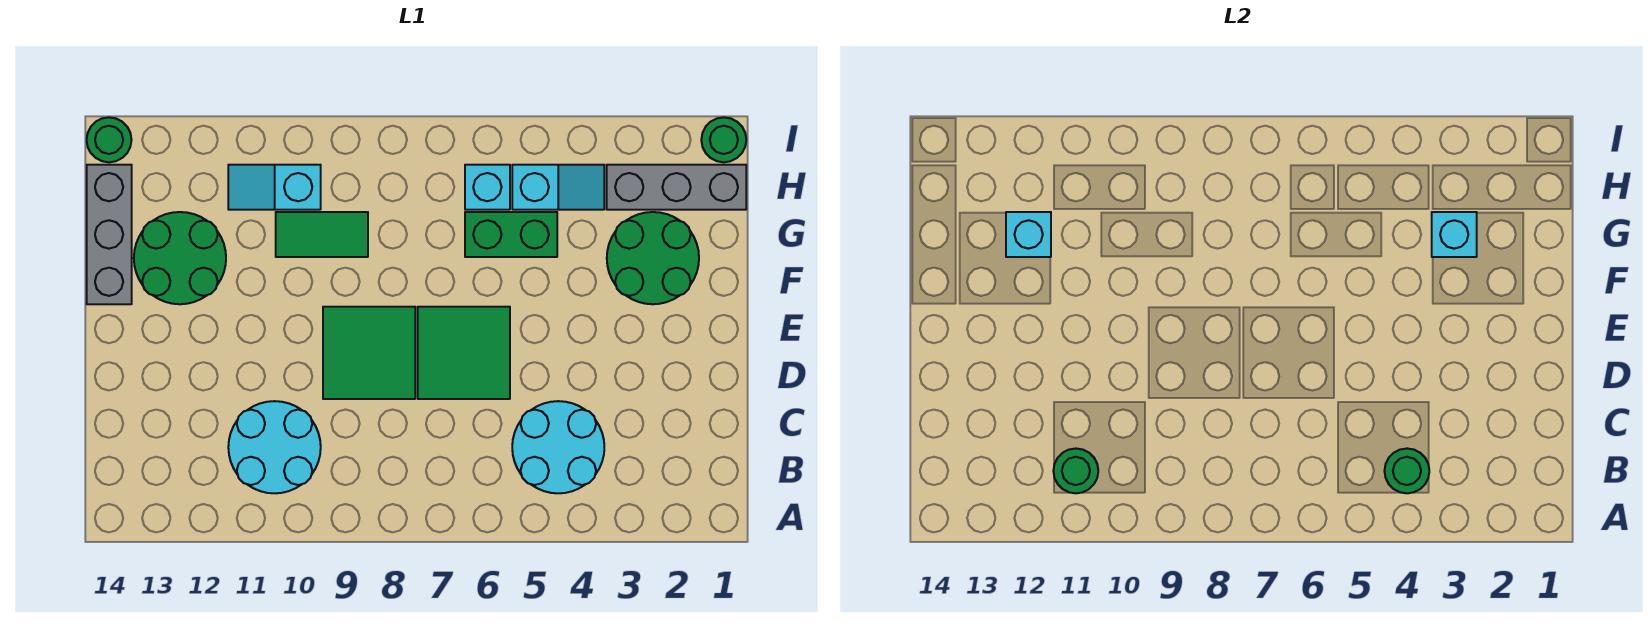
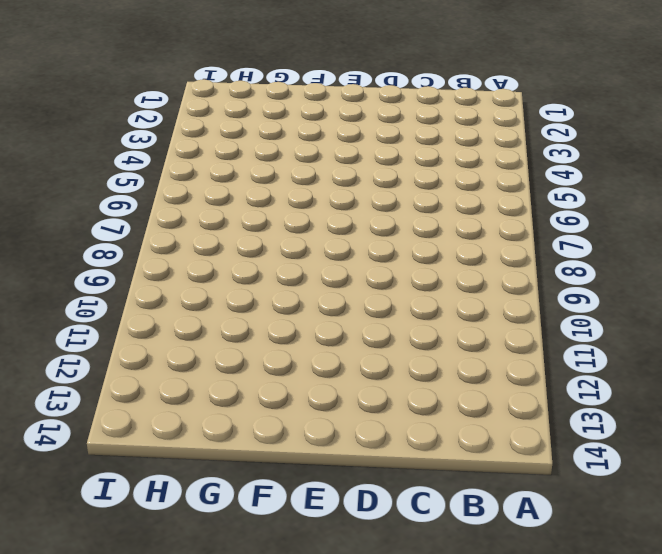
none -> cyan 2x2 round brick [512,401,604,493]
none -> cyan 2x2 round brick [228,401,321,493]
none -> green 2x2 tile [418,307,510,399]

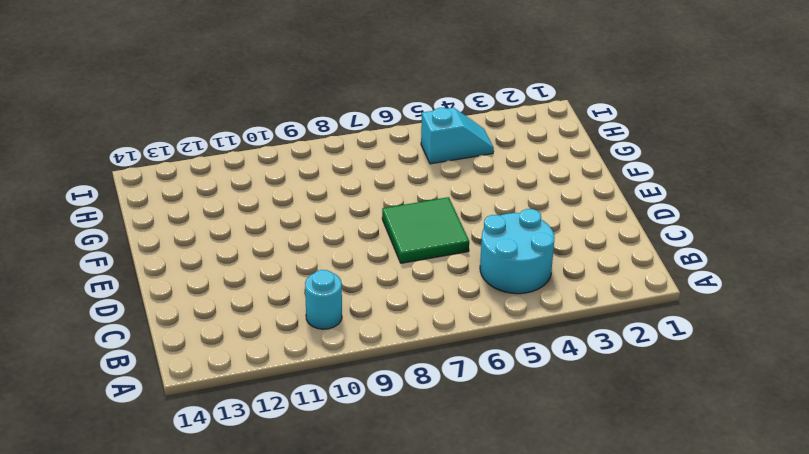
cyan 1x1 round brick [305,270,342,329] -> cyan 2x2 round brick [228,401,321,493]
none -> green 2x2 tile [323,307,415,399]
none -> green 2x2 round brick [607,212,699,304]
none -> green 2x2 round brick [134,212,226,304]

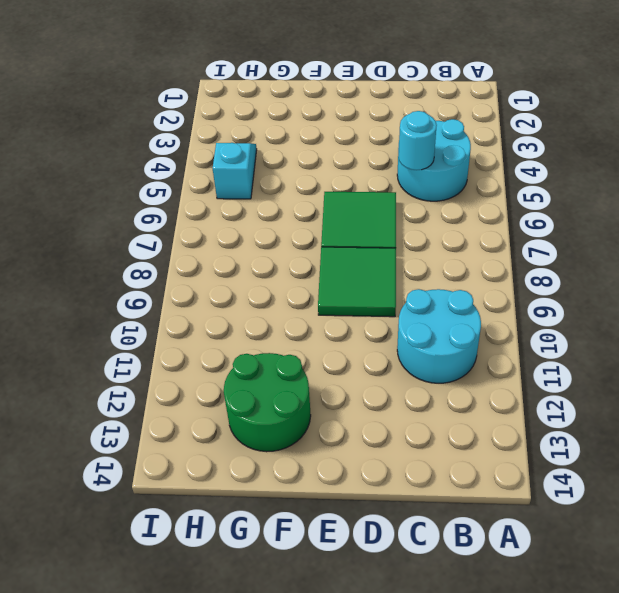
cyan 1x1 round brick [399,111,437,170] -> none
none -> green 2x2 round brick [607,212,699,304]
none -> grey 1x3 brick [87,165,132,304]
none -> green 1x2 brick [465,212,557,257]

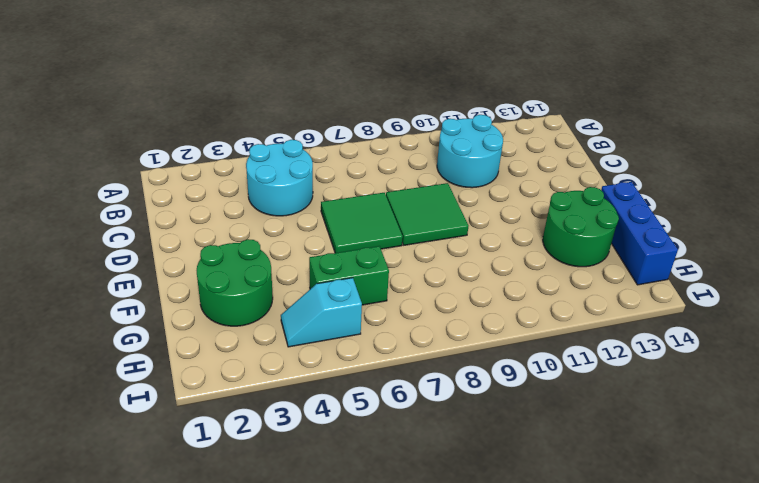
blue 1x3 brick [601,182,678,285] -> grey 1x3 brick [87,165,132,304]
none -> green 1x2 tile [276,212,368,257]
none -> grey 1x3 brick [607,165,746,210]
none -> cyan 1x1 brick [465,165,510,210]

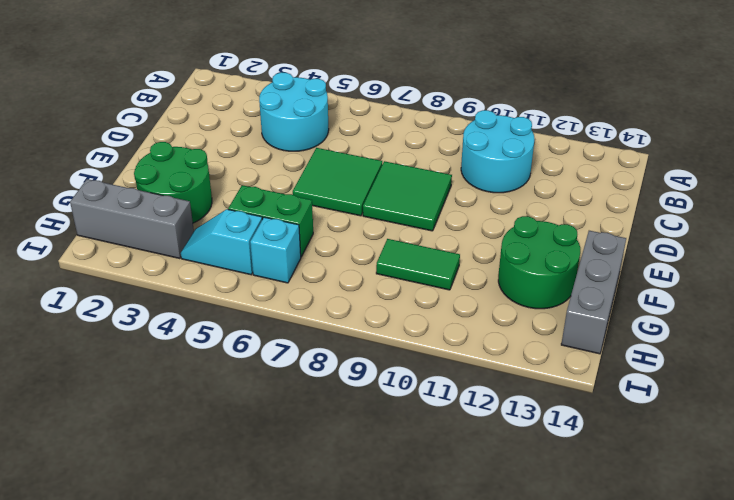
none -> cyan 1x2 slope [228,165,321,210]
none -> green 1x1 round brick [701,117,746,162]
none -> green 1x1 round brick [87,117,131,162]

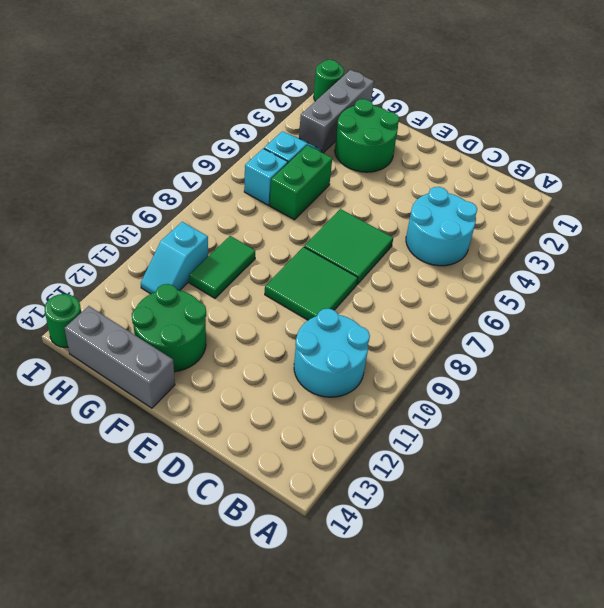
none -> green 1x1 round brick [1385,449,1429,493]
none -> green 1x1 round brick [1053,449,1098,493]
none -> cyan 1x1 brick [1432,212,1477,257]

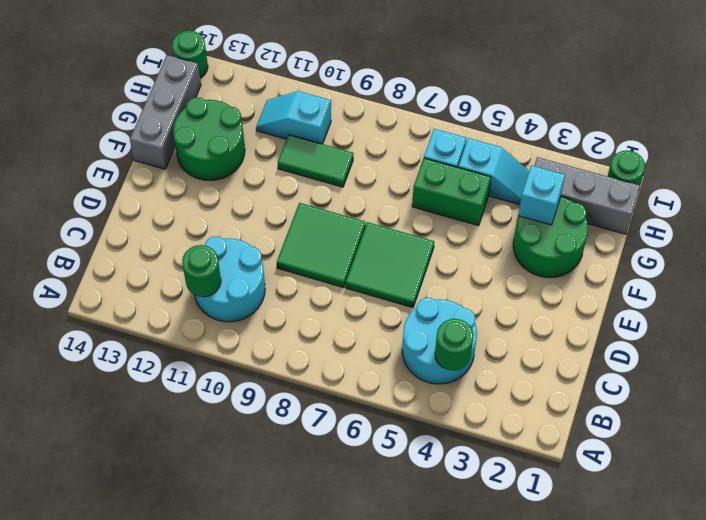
none -> cyan 1x1 brick [1006,212,1051,257]

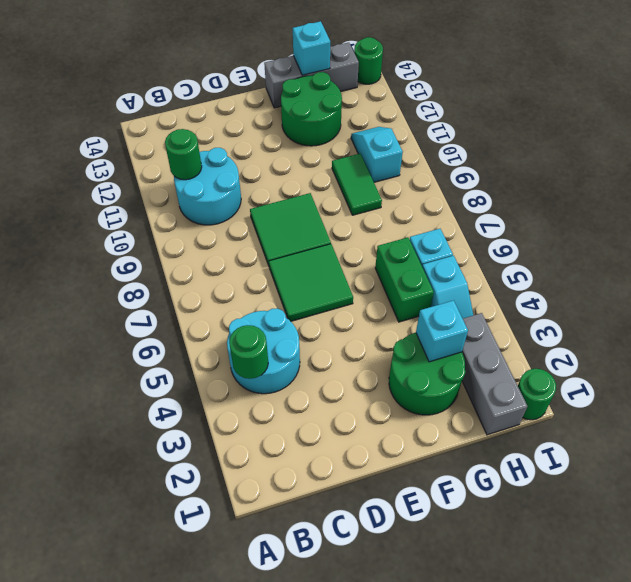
cyan 1x1 brick [293,21,330,75] -> cyan 1x1 brick moved to [1006,212,1051,257]

